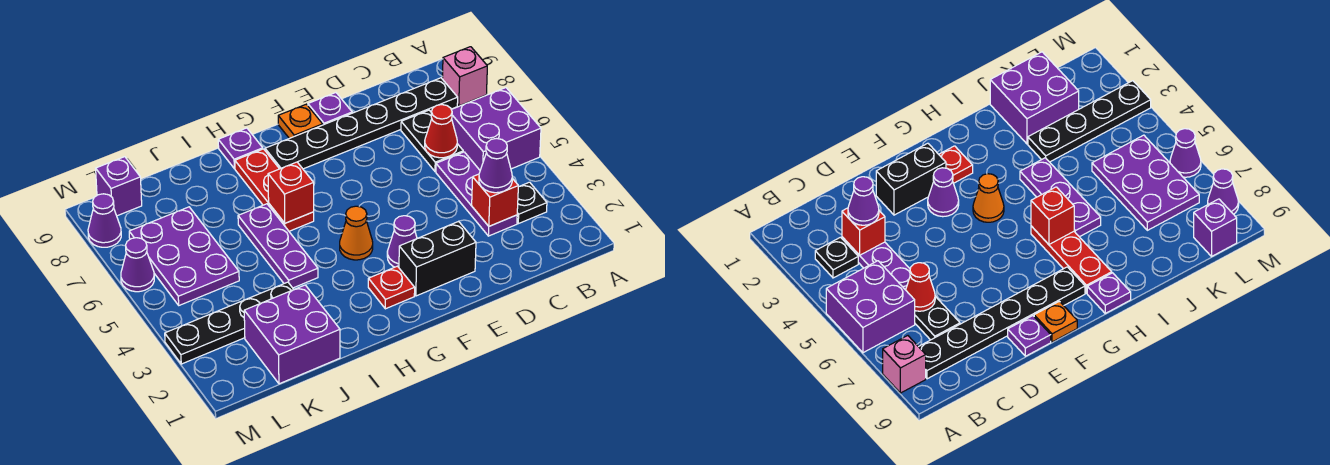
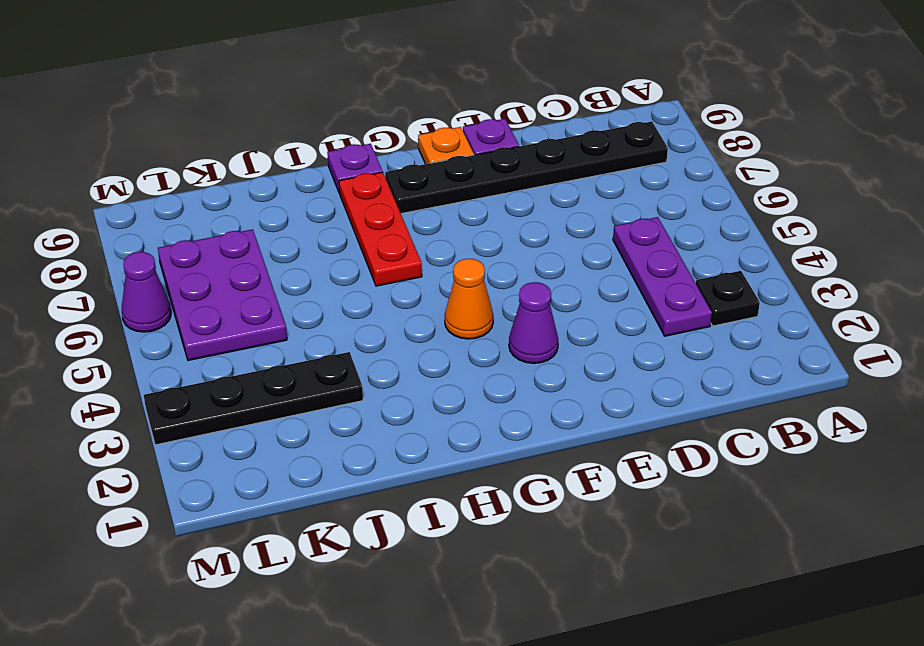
none -> purple 2x2 brick [451,88,541,170]
none -> pink 1x1 brick [442,47,487,106]
none -> black 1x2 plate [401,110,463,172]

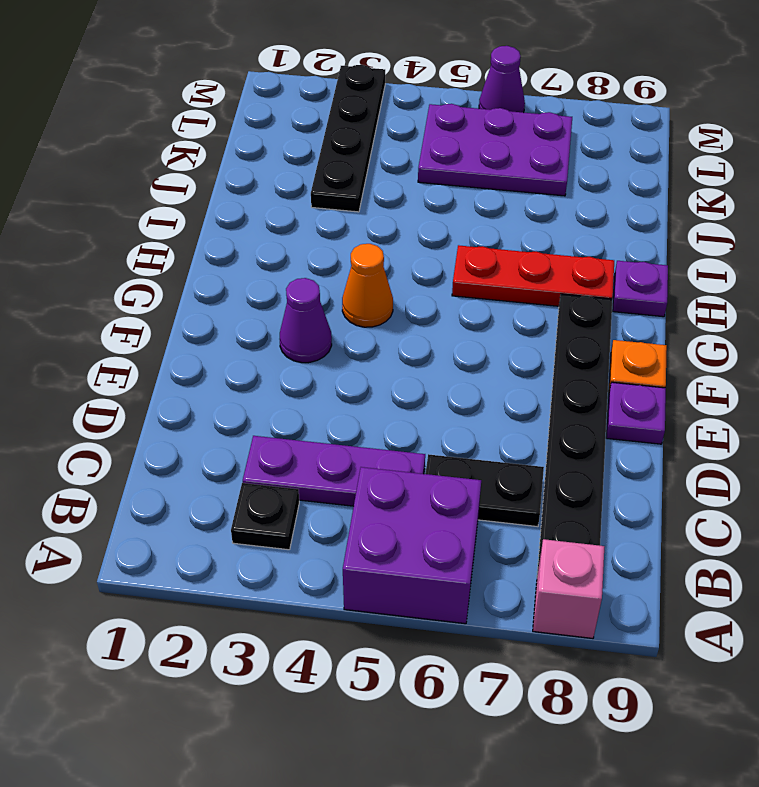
none -> black 1x2 brick [399,221,476,296]
none -> red 1x1 plate [368,266,415,309]
none -> purple 1x3 plate [238,204,318,288]

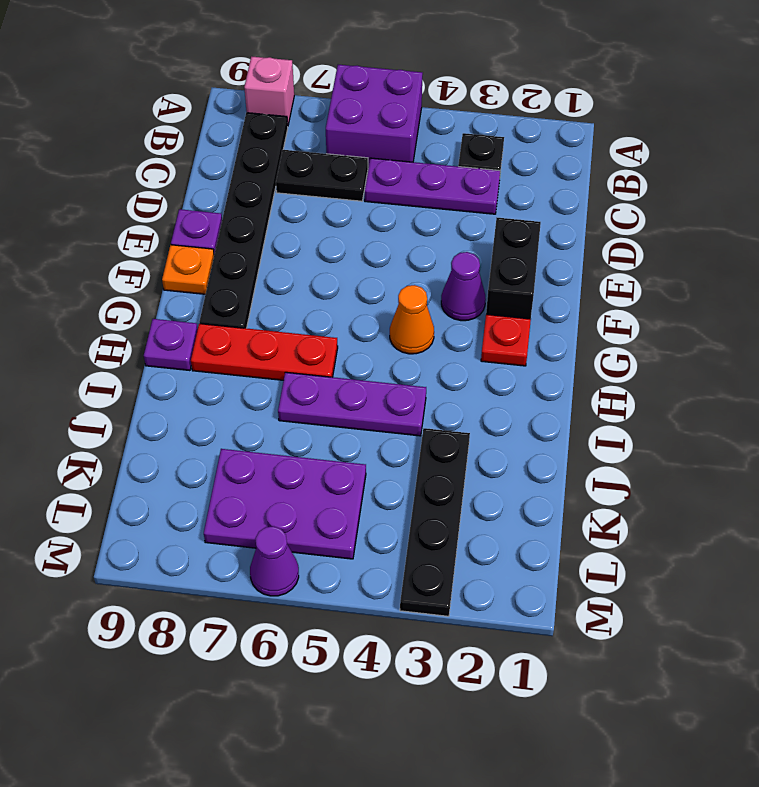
none -> purple 2x2 brick [244,285,340,384]
none -> purple 1x1 brick [96,157,142,216]
none -> purple 1x1 cone [88,194,121,247]

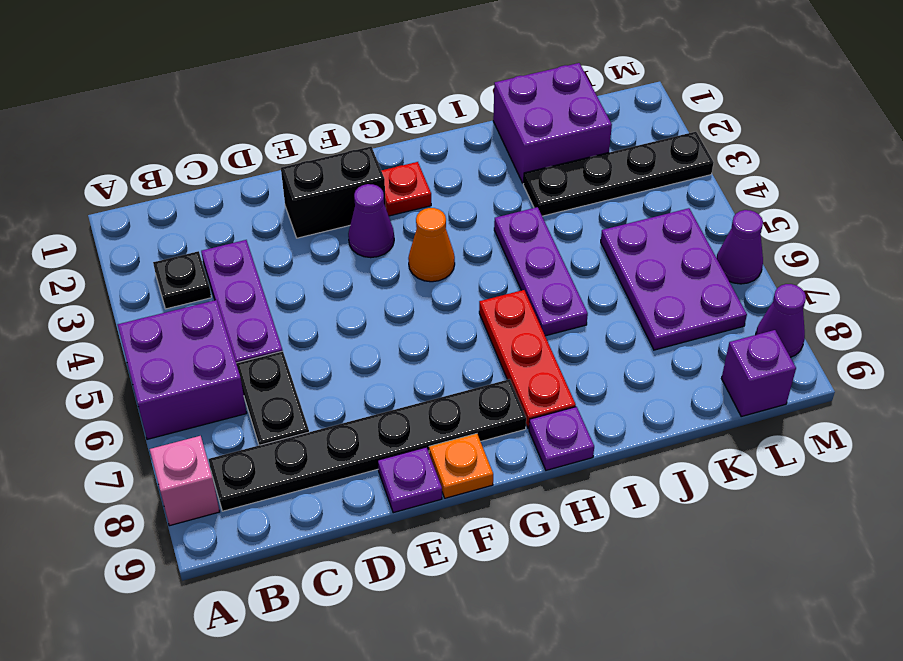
none -> red 1x1 brick [472,174,518,226]
none -> red 1x1 cone [425,105,457,158]
none -> red 1x1 brick [268,162,314,223]

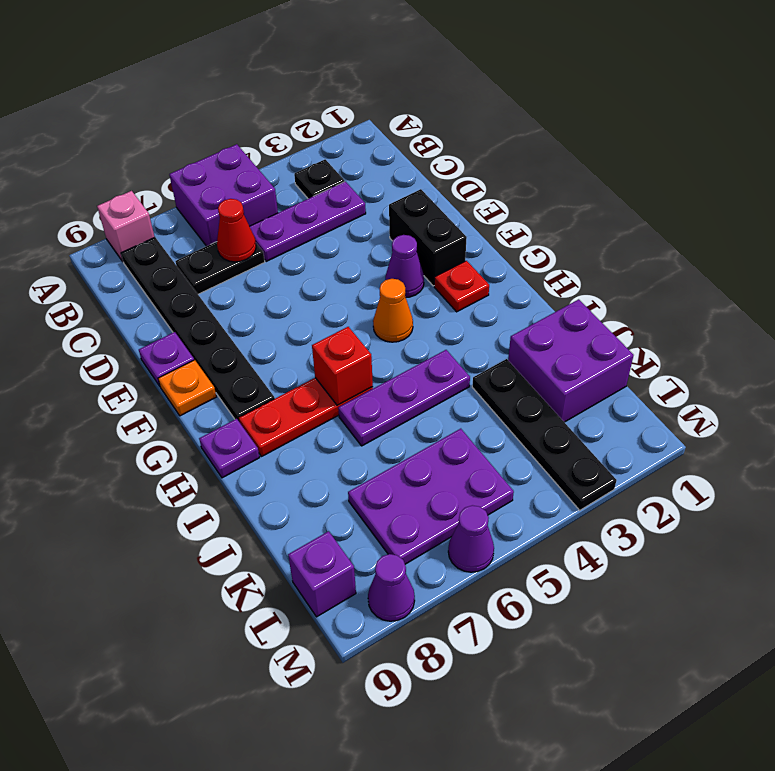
none -> red 1x1 brick [472,174,518,226]
none -> purple 1x1 cone [479,138,512,193]

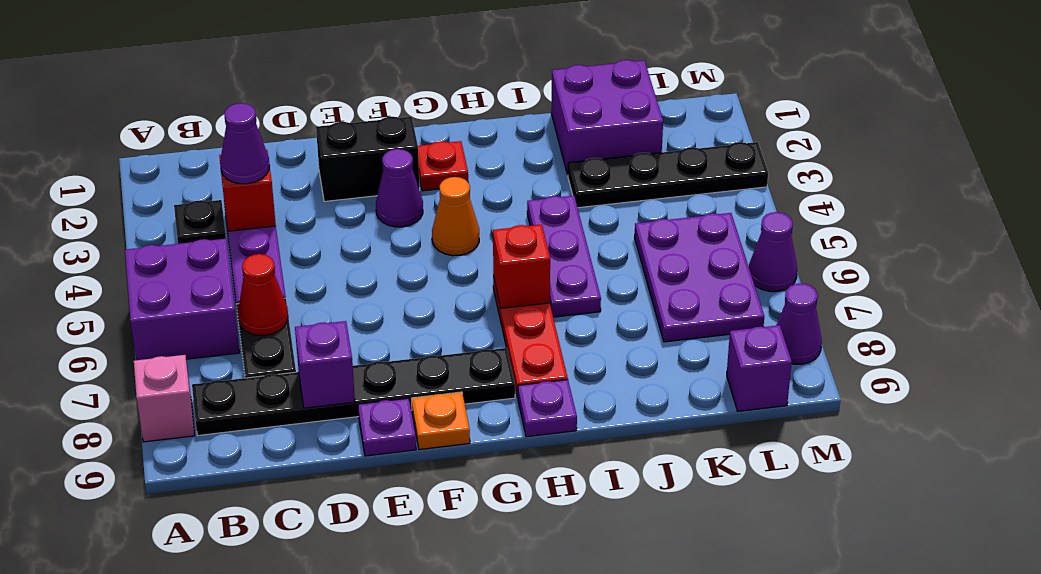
purple 1x1 brick [295,321,355,408] -> none

